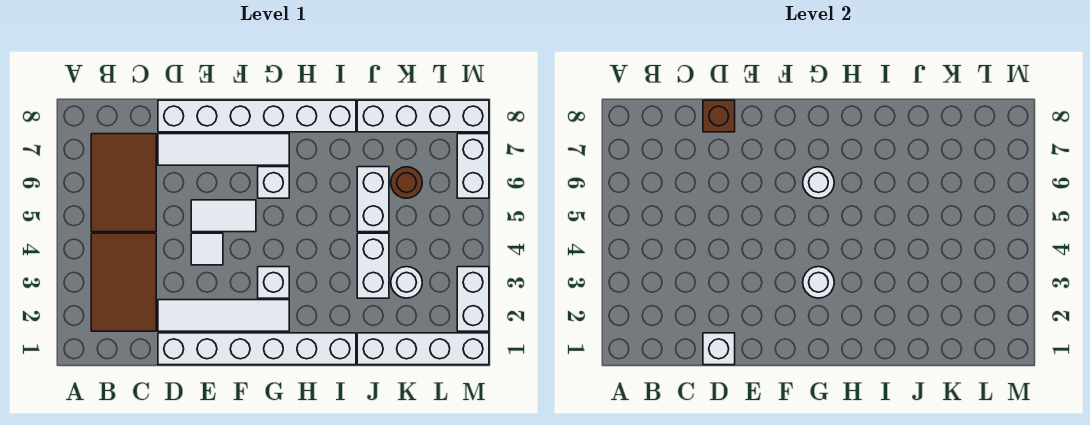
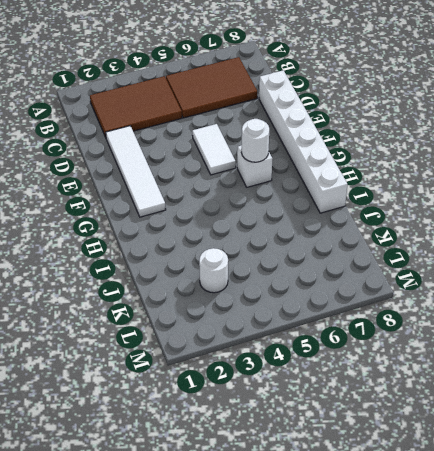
none -> white 1x6 brick [158,333,356,365]
none -> white 1x4 tile [158,134,289,165]
none -> white 1x1 tile [191,233,223,265]

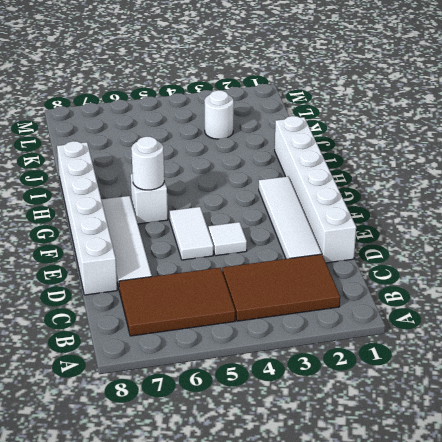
none -> white 1x1 brick [258,267,289,298]
none -> white 1x4 brick [357,333,489,365]
none -> white 1x2 brick [357,233,389,298]

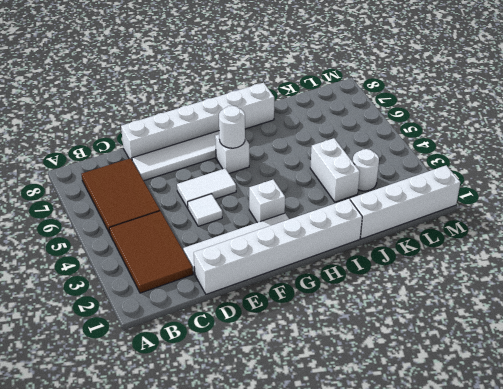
none -> white 1x2 brick [357,167,389,232]
none -> white 1x4 brick [357,100,489,132]
none -> brown 1x1 round brick [391,167,422,198]

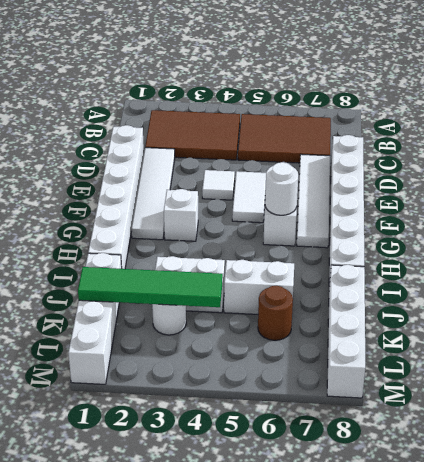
green 1x4 tile [78,267,223,307] -> none
none -> white 1x2 brick [457,267,489,331]
none -> white 1x2 brick [457,134,489,198]
none -> white 1x1 brick [703,333,735,365]

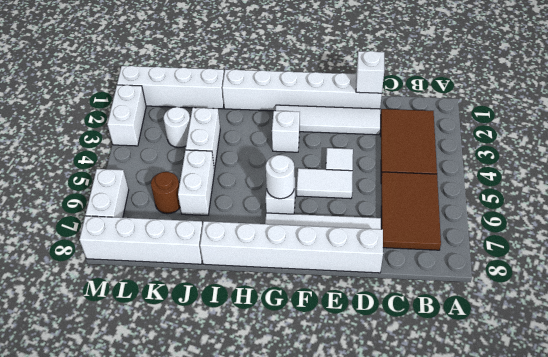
none -> brown 1x1 brick [703,100,735,132]
none -> white 1x1 round brick [803,267,834,298]

